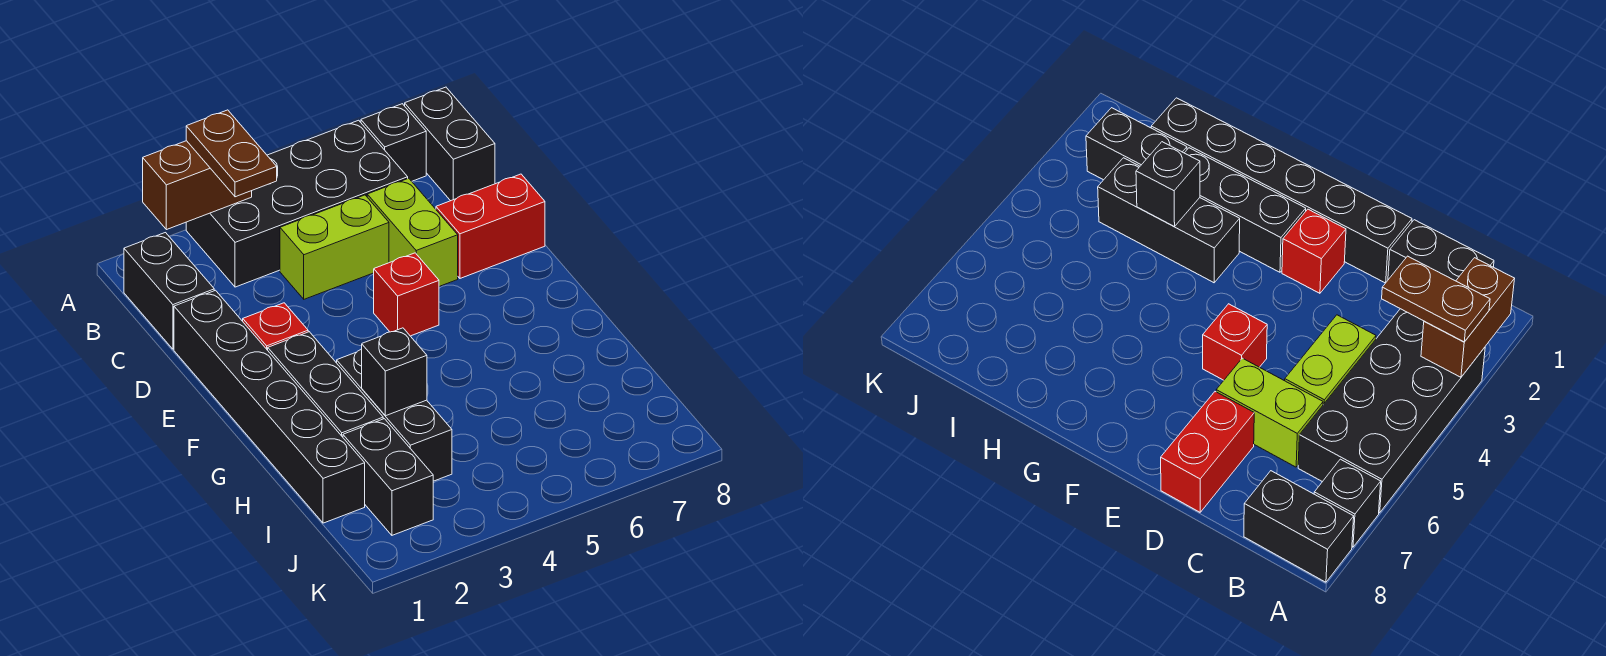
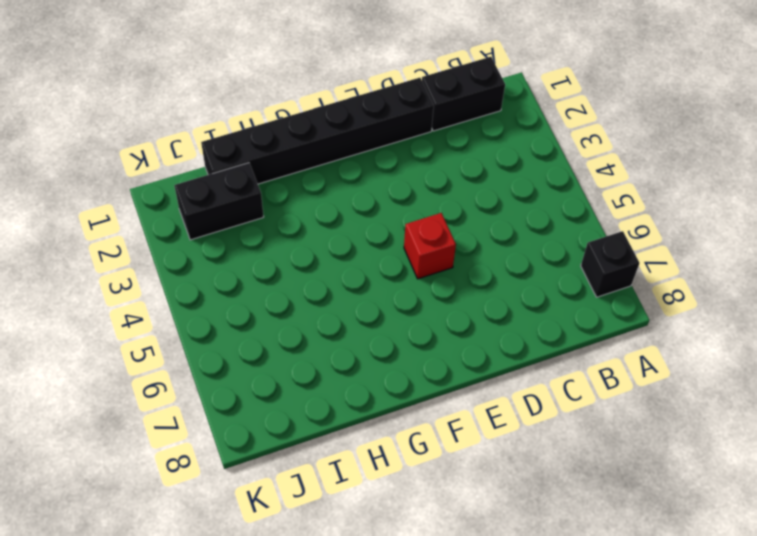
none -> black 2x4 brick [186,120,408,287]
none -> black 1x2 brick [405,87,495,201]
none -> lime 1x2 brick [280,195,389,299]

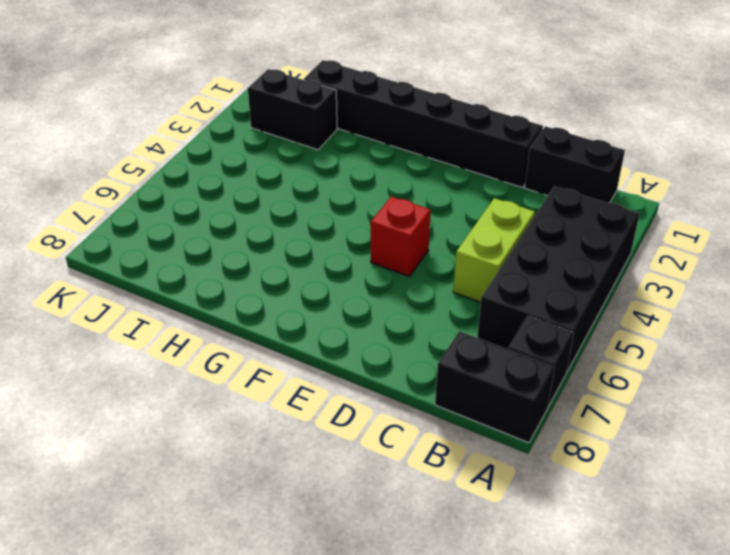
none -> lime 1x2 brick [367,178,458,286]
none -> red 1x2 brick [436,174,545,278]
none -> red 1x1 brick [243,303,308,350]

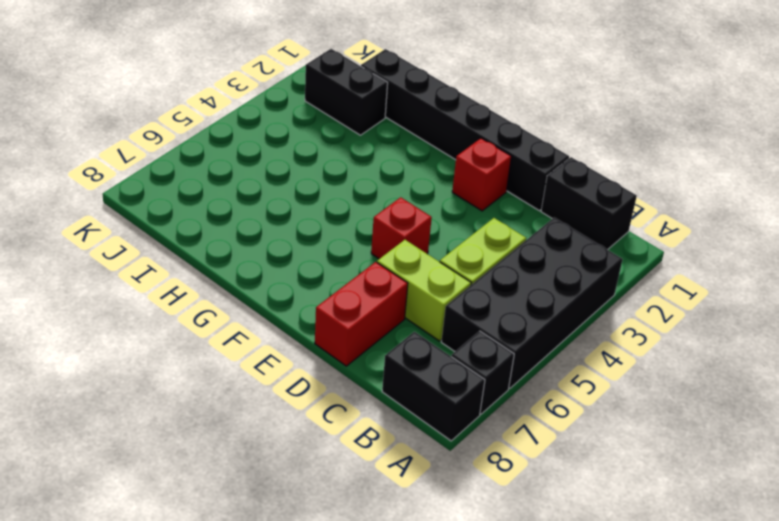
none -> black 1x3 brick [268,332,383,437]
none -> black 1x3 brick [337,349,452,481]
none -> brown 1x2 brick [143,141,252,230]

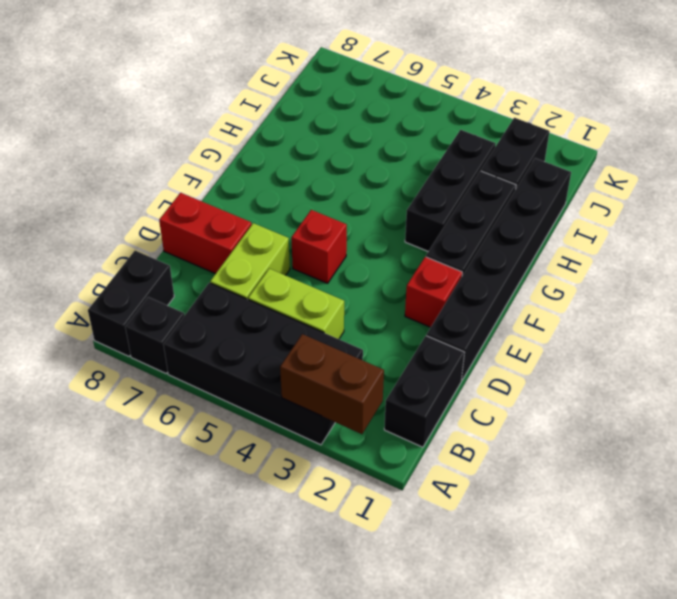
none -> black 1x1 brick [362,328,427,416]
none -> brown 1x2 plate [186,110,277,197]

